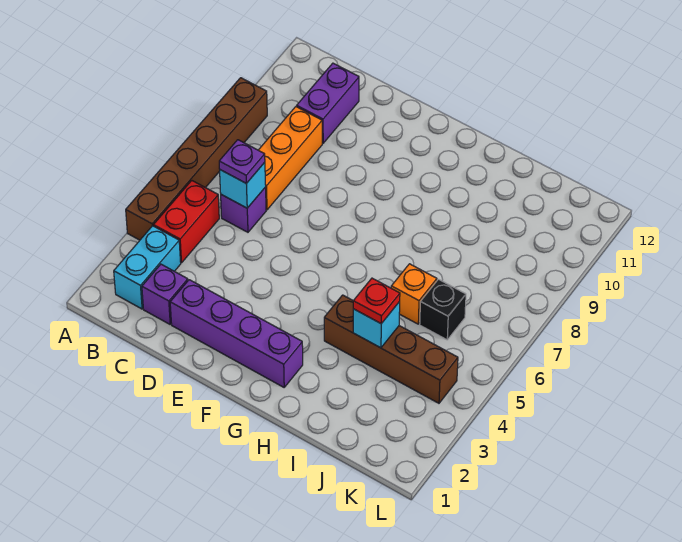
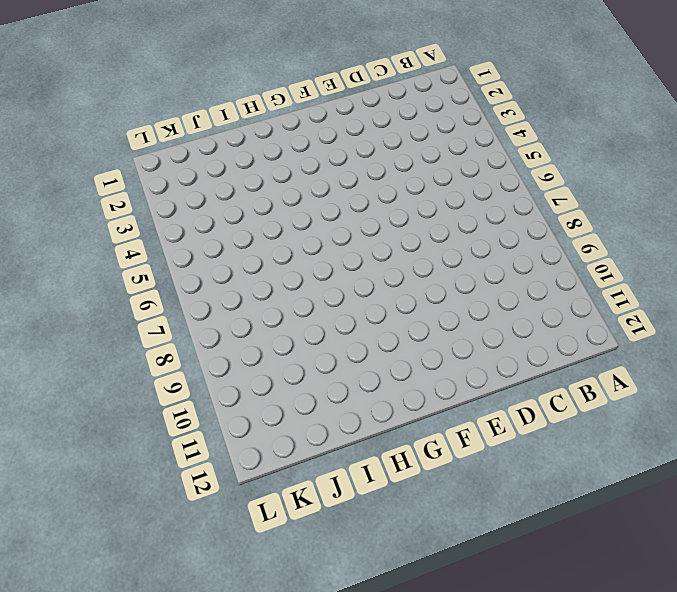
none -> brown 1x6 brick [126,78,267,240]
none -> cyan 1x2 brick [114,226,181,309]
none -> red 1x2 brick [154,181,219,263]

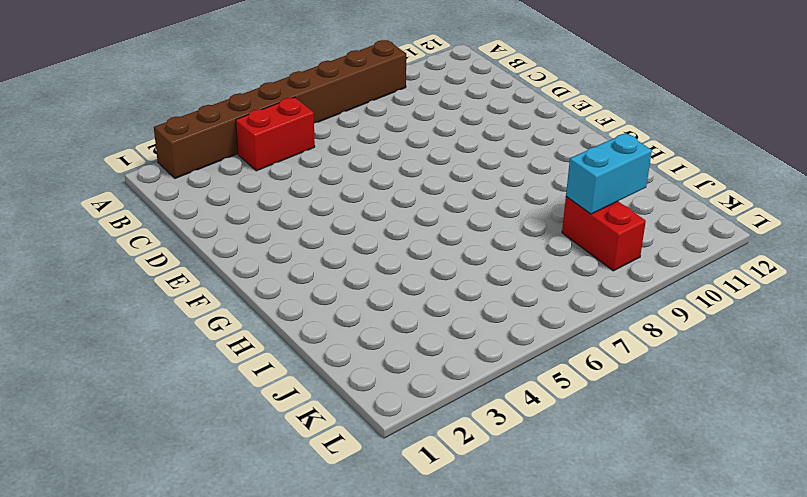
brown 1x8 brick [154,40,406,178] -> brown 1x6 brick [126,78,267,240]
red 1x2 brick [562,197,646,271] -> none
cyan 1x2 brick [566,133,652,214] -> cyan 1x2 brick moved to [114,226,181,309]
none -> purple 1x1 brick [142,264,188,324]
none -> purple 1x1 brick [221,187,266,232]
none -> orange 1x3 brick [259,107,322,210]

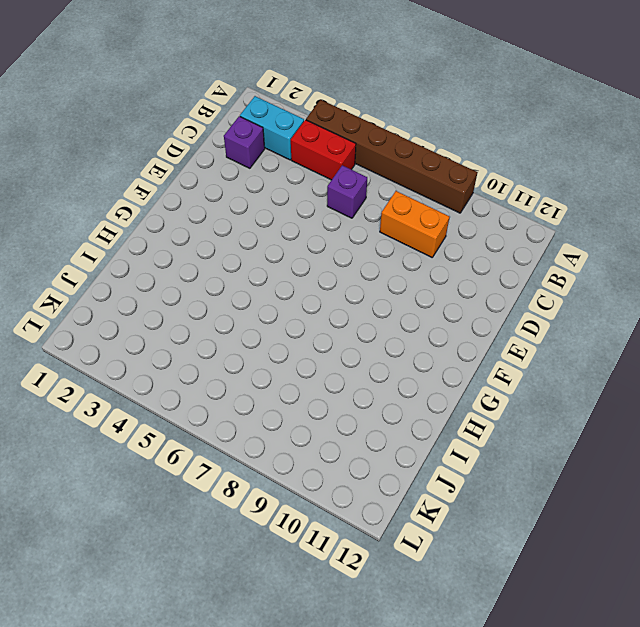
orange 1x2 brick [380,191,450,257] -> orange 1x3 brick [259,107,322,210]
none -> purple 1x2 brick [297,63,359,143]
none -> purple 1x4 brick [170,280,303,387]
none -> brown 1x4 brick [324,295,458,403]

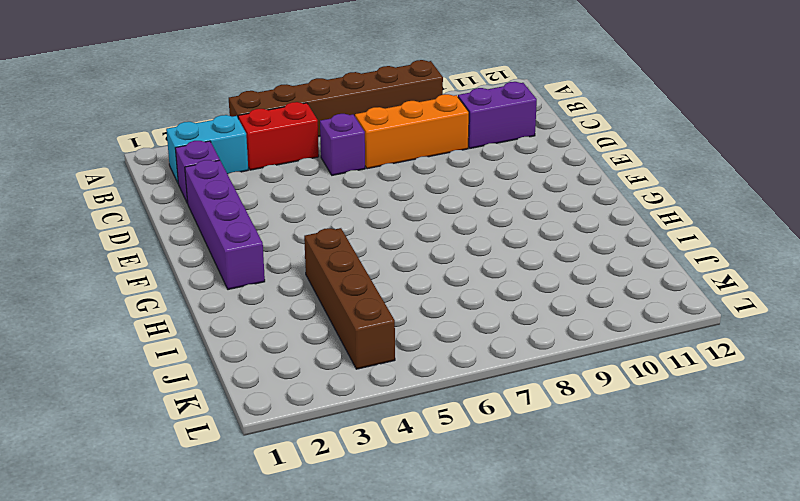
none -> orange 1x1 brick [391,264,437,324]
none -> black 1x1 brick [420,279,466,340]
none -> cyan 1x1 brick [220,162,266,208]

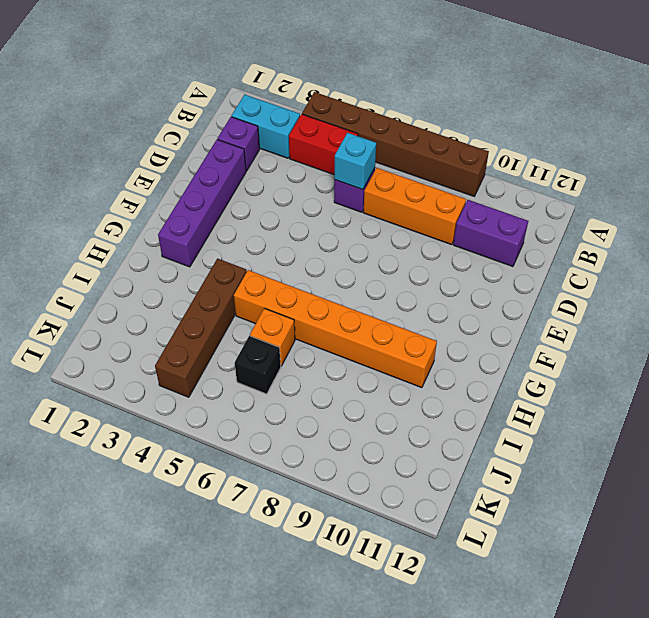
orange 1x6 brick [234,270,437,388] -> none
none -> cyan 1x1 brick [353,302,400,348]
none -> purple 1x1 plate [219,140,265,183]
none -> red 1x1 plate [353,278,400,324]

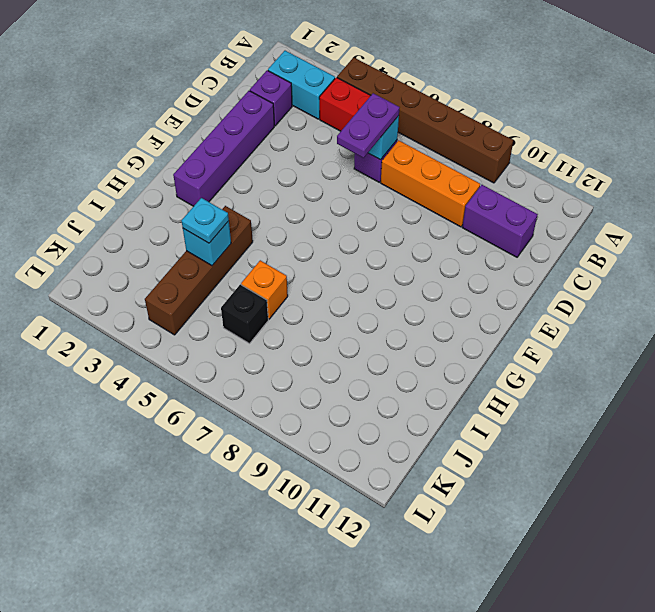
purple 1x2 plate [337,93,400,158] -> purple 1x1 plate [219,140,265,183]
cyan 1x1 plate [182,198,229,243] -> red 1x1 plate [353,278,400,324]

